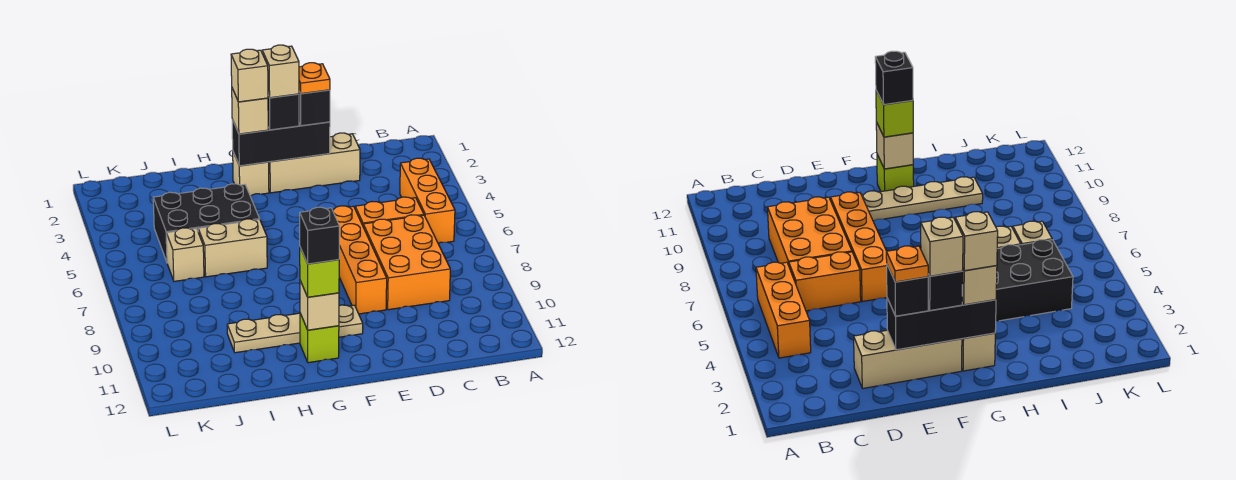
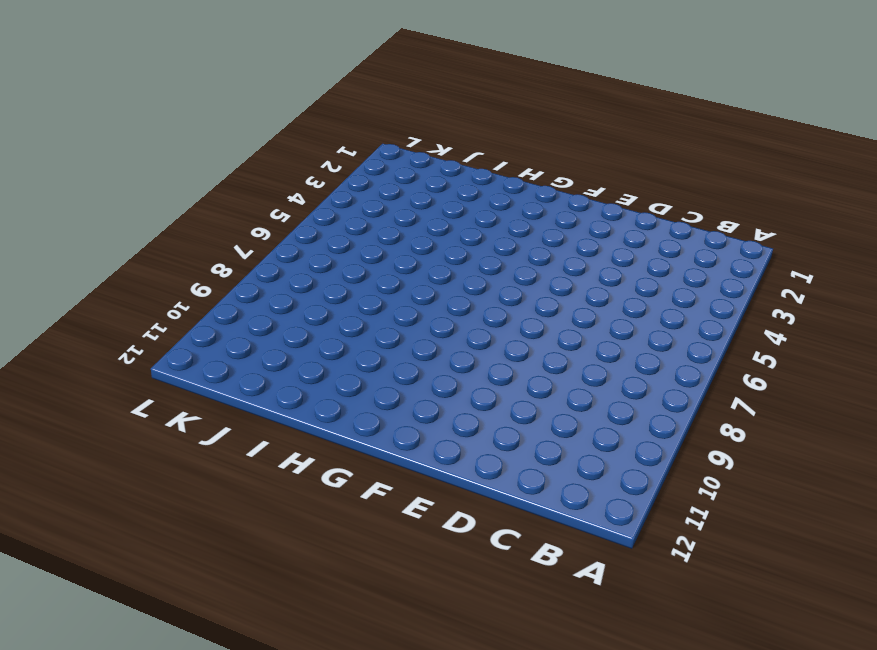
none -> orange 1x3 brick [400,158,455,243]
none -> orange 1x2 brick [355,197,424,225]
none -> orange 2x3 brick [363,215,450,310]

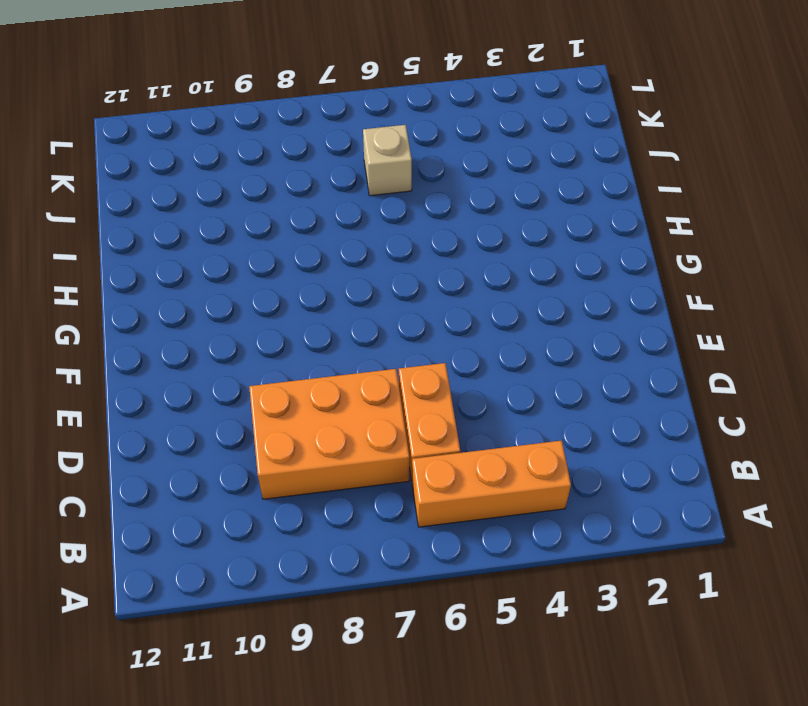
none -> tan 1x3 brick [269,133,360,193]
none -> orange 1x4 brick [332,206,387,314]
none -> tan 1x4 plate [227,305,363,353]

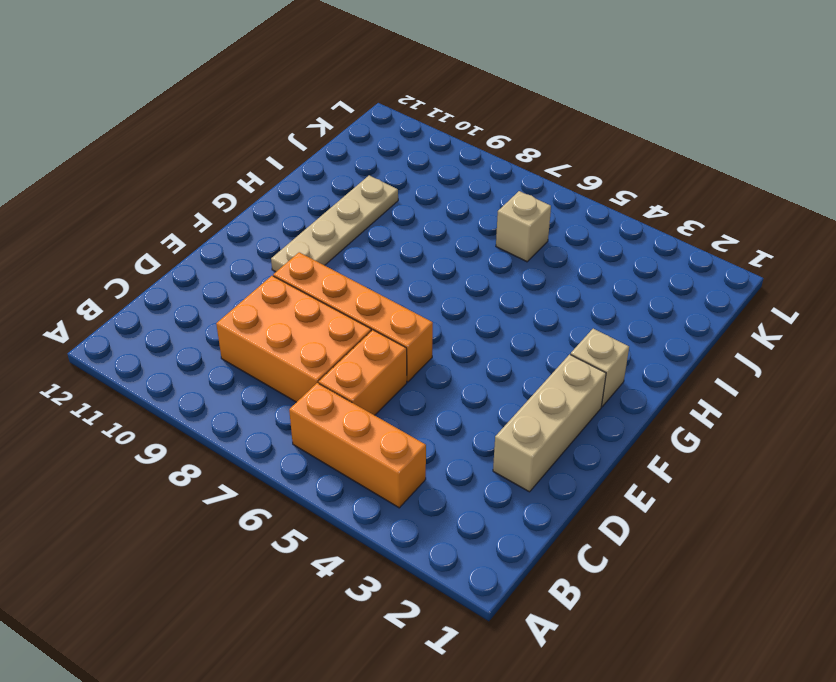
none -> lime 1x1 brick [300,313,339,363]
none -> black 2x3 brick [153,184,260,262]
none -> tan 1x2 brick [198,219,267,277]

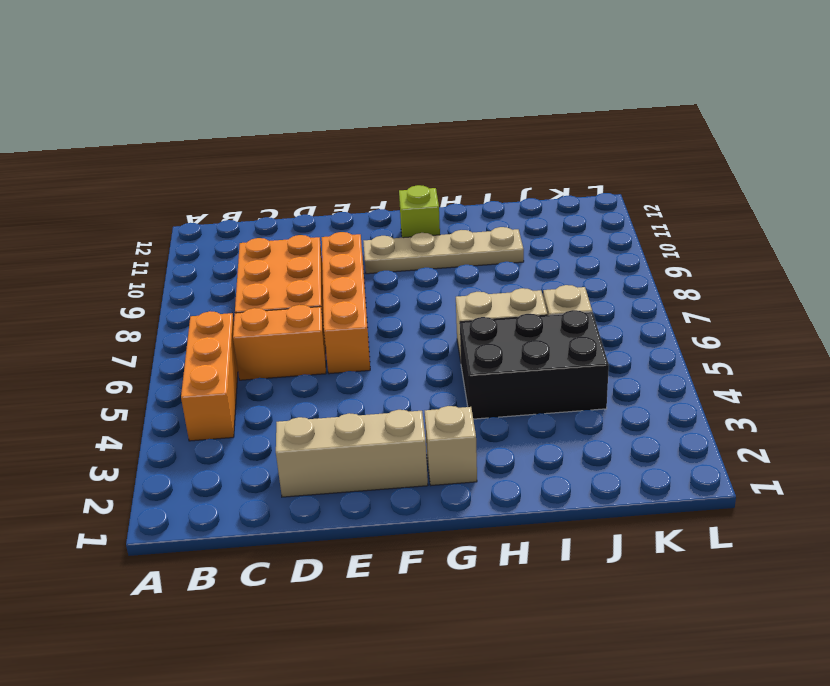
none -> black 1x3 brick [232,120,330,166]
none -> tan 1x1 brick [300,281,339,330]
none -> black 1x1 brick [299,90,330,126]

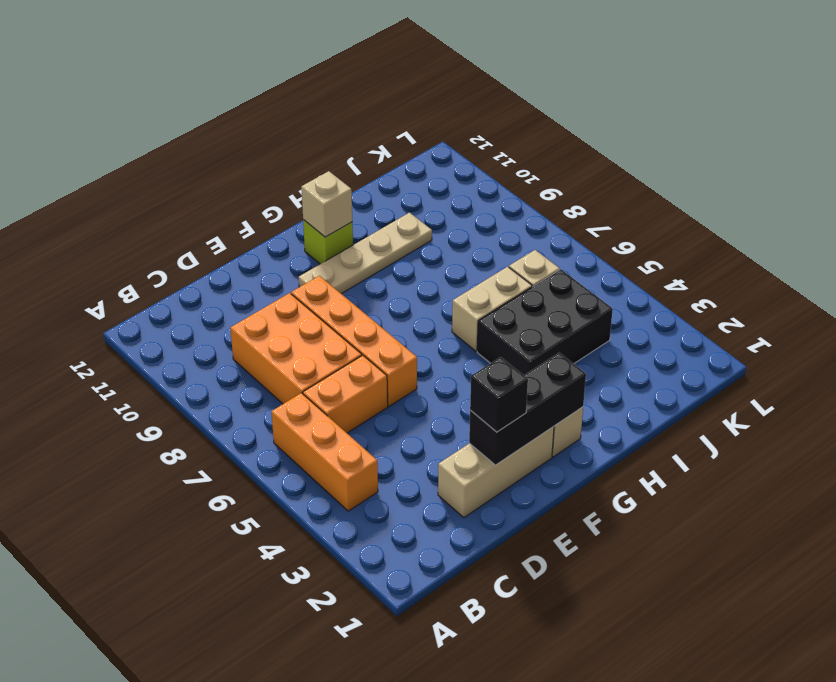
none -> black 1x1 brick [268,94,299,130]
none -> tan 1x1 brick [232,88,268,134]
none -> lime 1x1 brick [300,248,339,297]

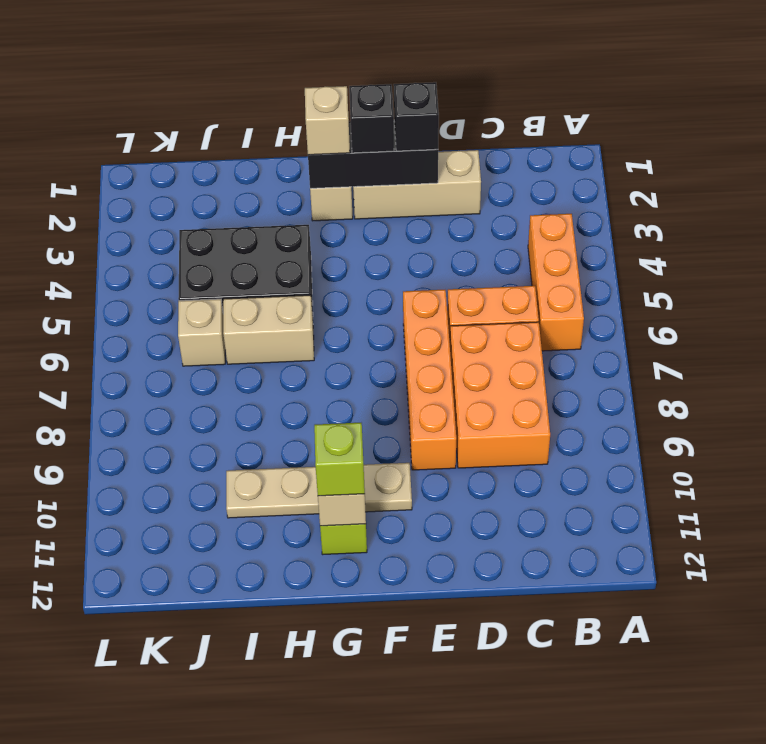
none -> orange 1x1 plate [299,63,330,94]
none -> tan 1x1 brick [262,45,299,98]
none -> tan 1x1 brick [231,49,268,102]

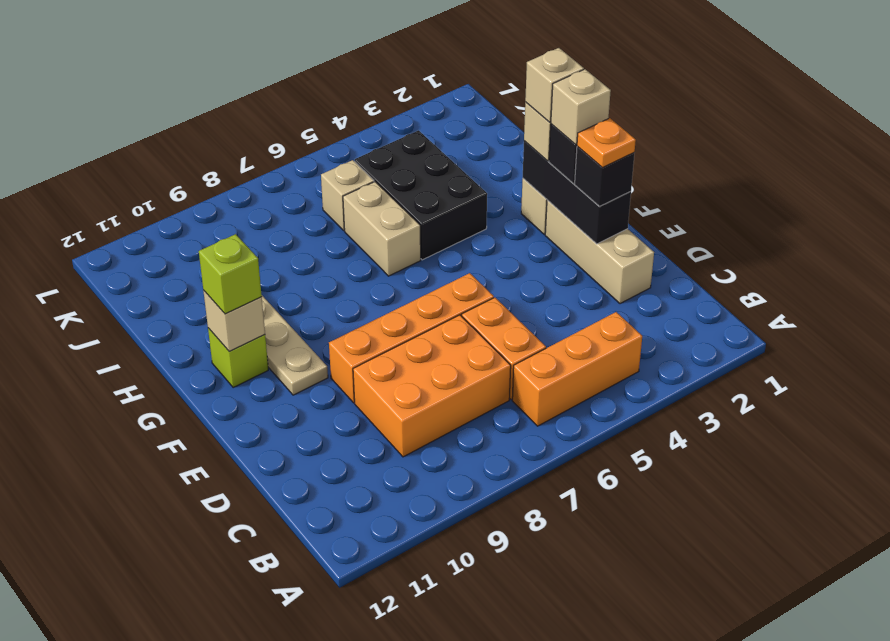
none -> black 1x1 brick [300,207,340,264]

